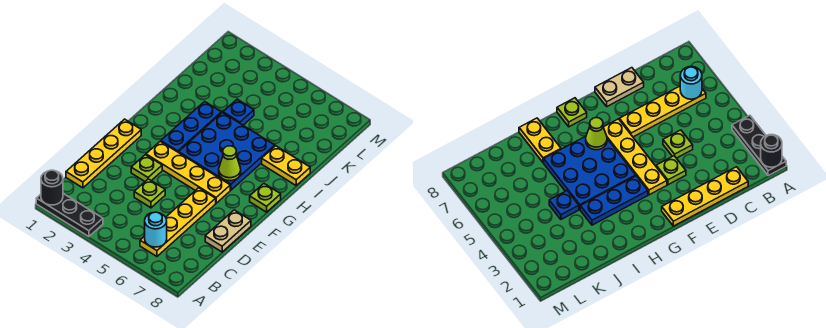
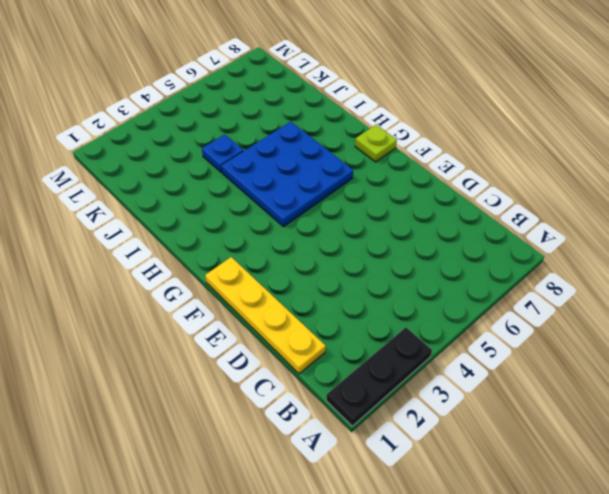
none -> yellow 1x4 plate [140,188,216,256]
none -> lime 1x1 plate [134,179,165,208]
none -> tan 1x2 plate [205,210,251,252]

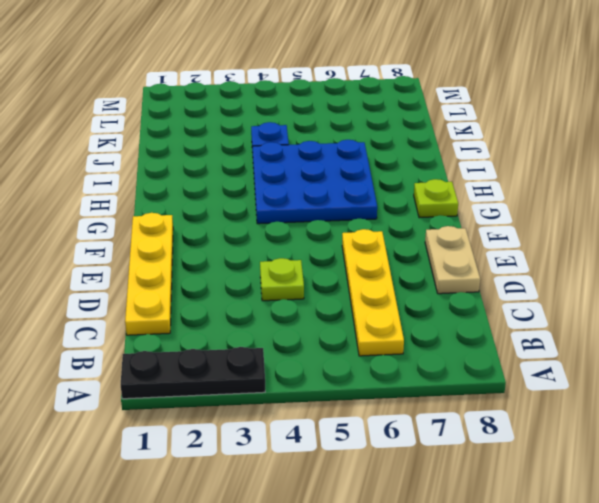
none -> lime 1x1 plate [131,155,162,181]
none -> yellow 1x4 plate [146,141,230,203]
none -> blue 1x3 plate [161,102,221,153]

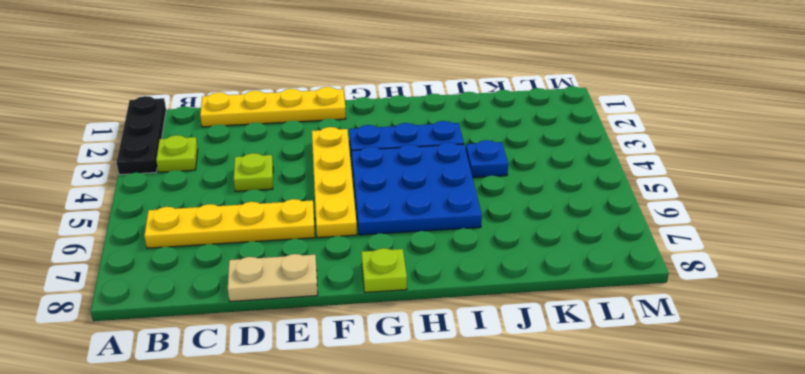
lime 1x1 plate [156,135,198,172] -> lime 1x1 plate moved to [131,155,162,181]
none -> yellow 1x2 plate [262,146,310,185]
none -> black 1x1 round brick [41,170,63,205]
none -> cyan 1x1 round brick [145,212,167,247]

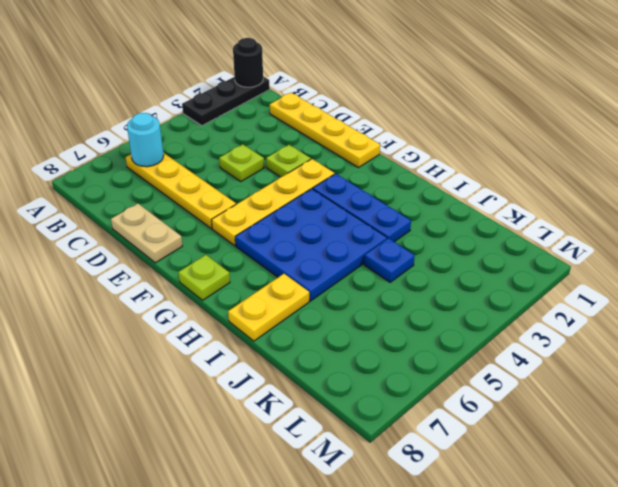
none -> lime 1x1 cone [219,146,241,181]

